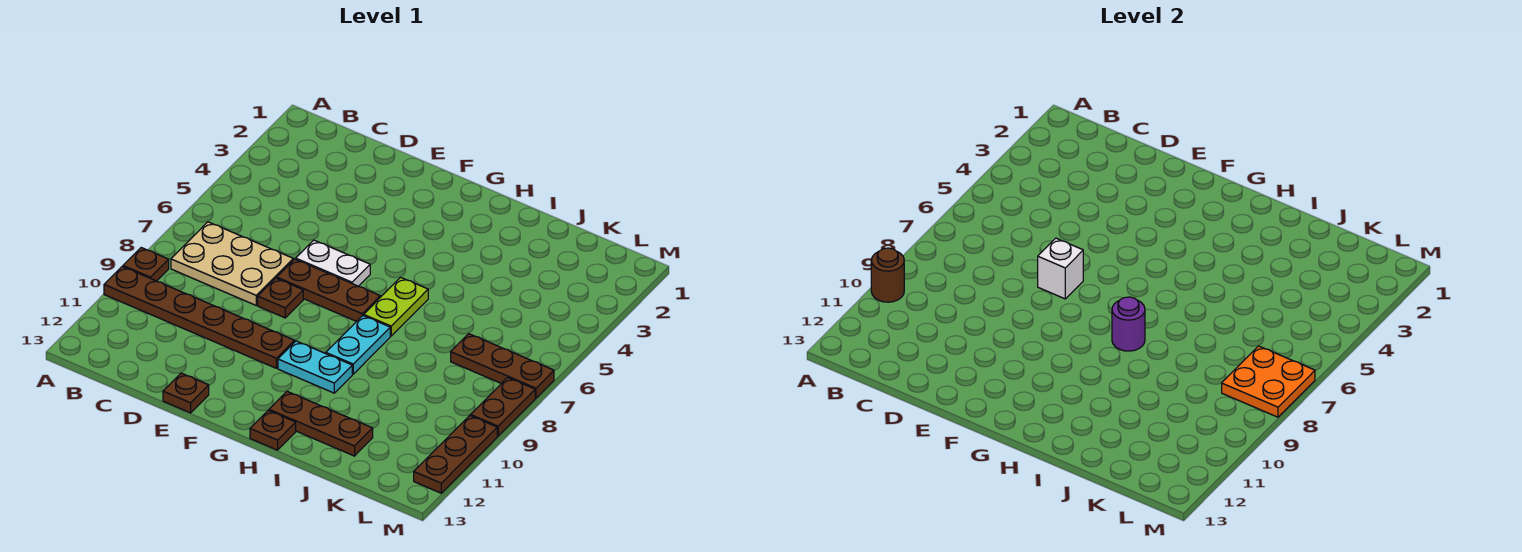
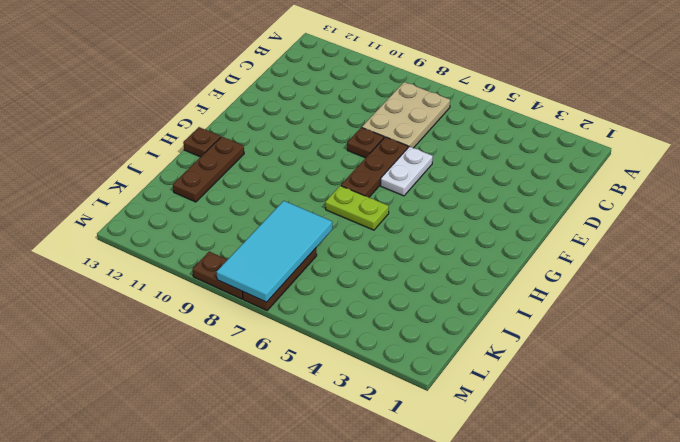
cyan 2x4 tile [217,201,332,302] -> orange 2x2 plate [1222,346,1315,417]
none -> brown 1x1 plate [123,248,169,281]
none -> brown 1x6 plate [104,267,295,368]
none -> brown 1x1 plate [163,373,209,413]

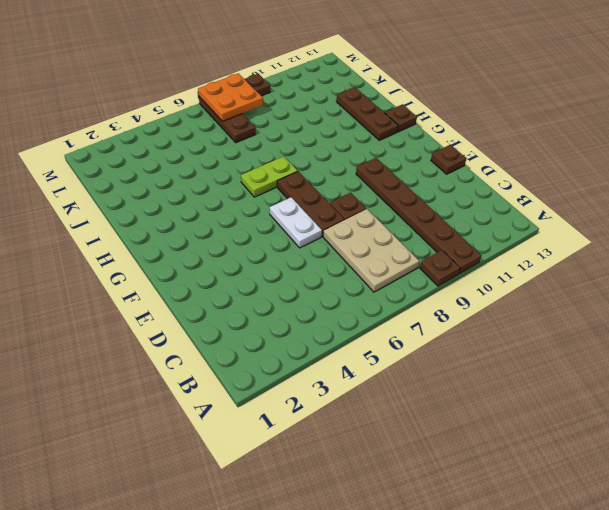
none -> cyan 1x2 plate [278,341,352,393]
none -> cyan 1x2 plate [326,315,390,374]
none -> brown 1x3 plate [414,416,497,493]

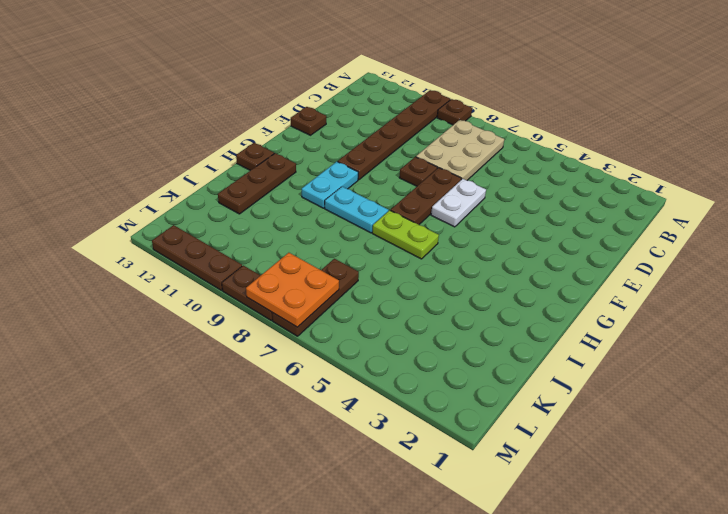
none -> brown 1x1 round brick [871,248,904,302]
none -> white 1x1 brick [1038,238,1083,299]
none -> purple 1x1 round brick [1112,297,1145,351]

